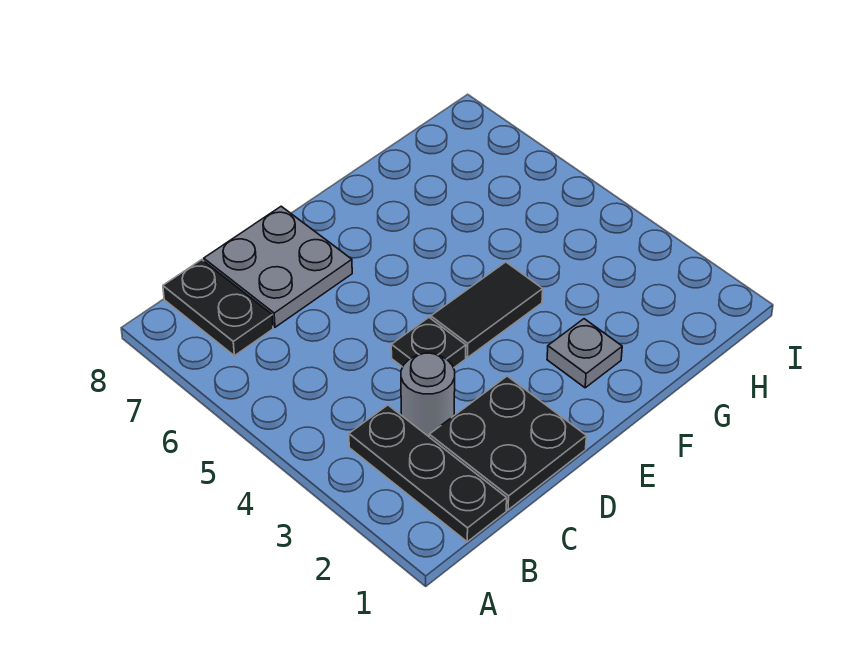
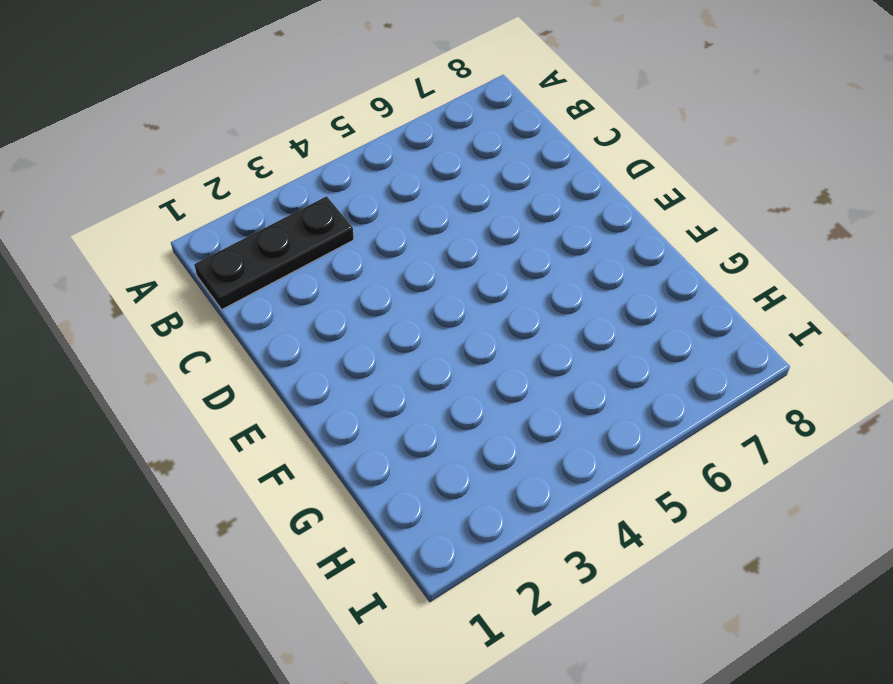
none -> black 1x2 plate [163,260,273,356]
none -> black 2x2 plate [429,376,586,510]

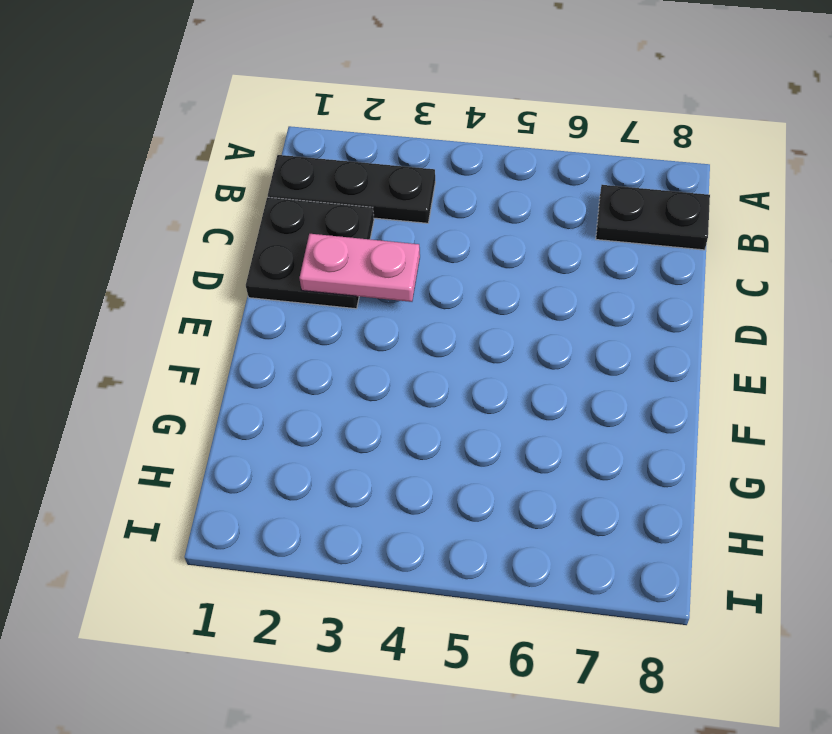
pink 1x2 plate [299,234,420,302] -> none
none -> grey 1x1 round brick [401,353,455,437]
none -> grey 2x2 plate [204,206,352,327]

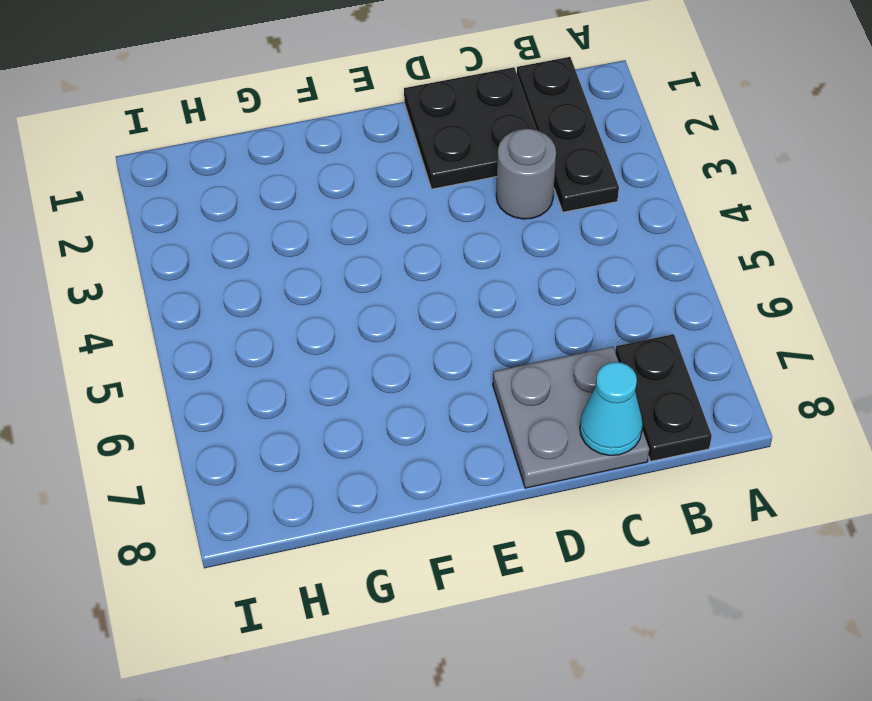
cyan 1x1 cone [580,362,643,456] -> none
none -> black 1x1 plate [391,318,466,368]
none -> black 1x2 tile [431,262,543,358]

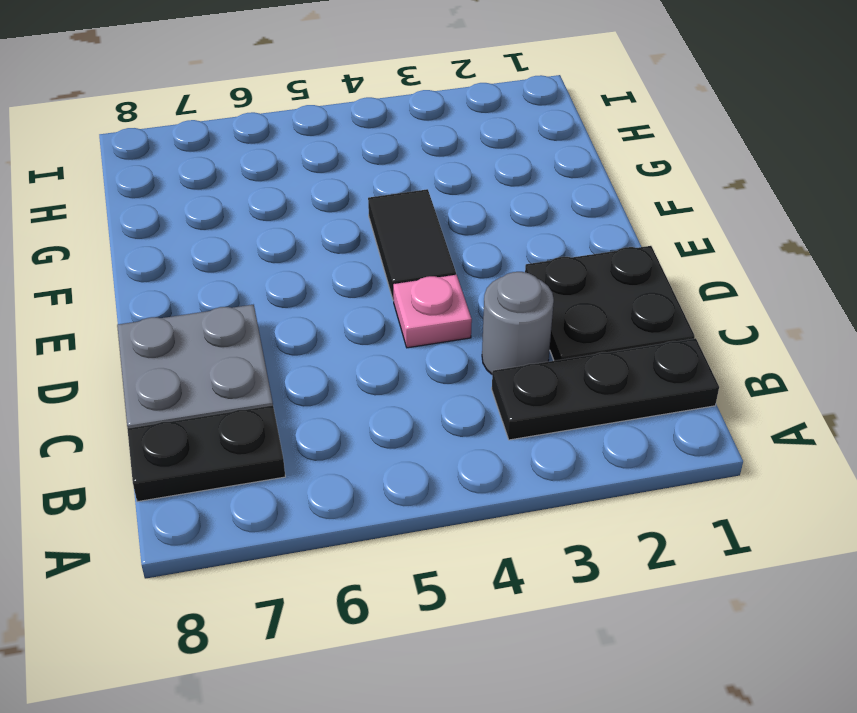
pink 1x1 plate [393,275,472,348] -> black 1x1 plate [391,318,466,368]
none -> grey 1x1 plate [547,319,622,388]

